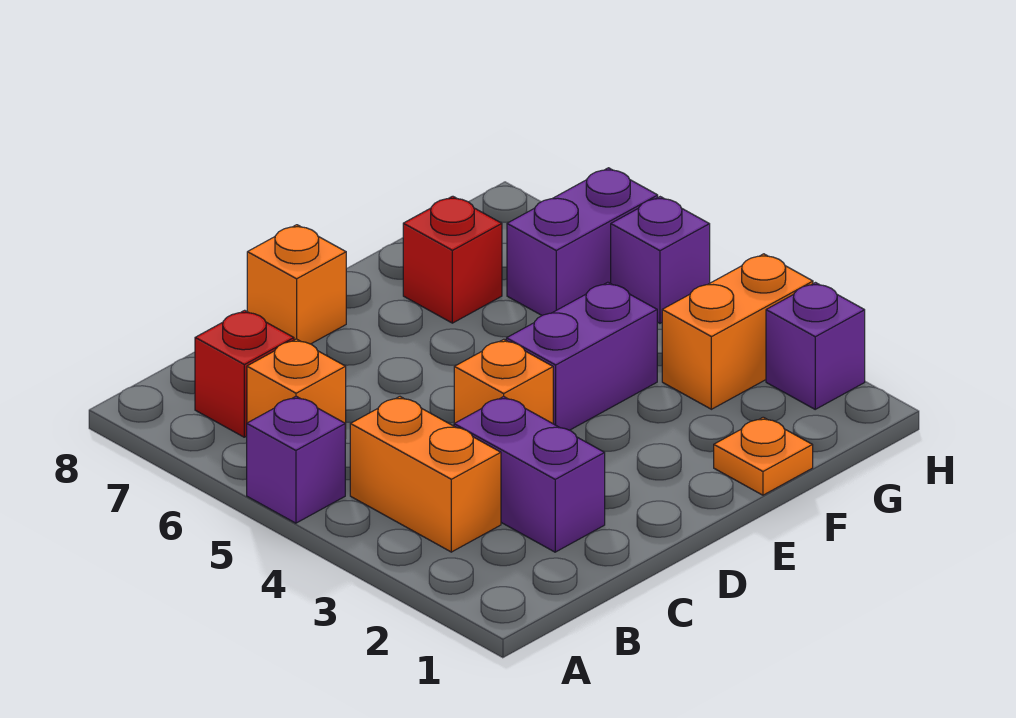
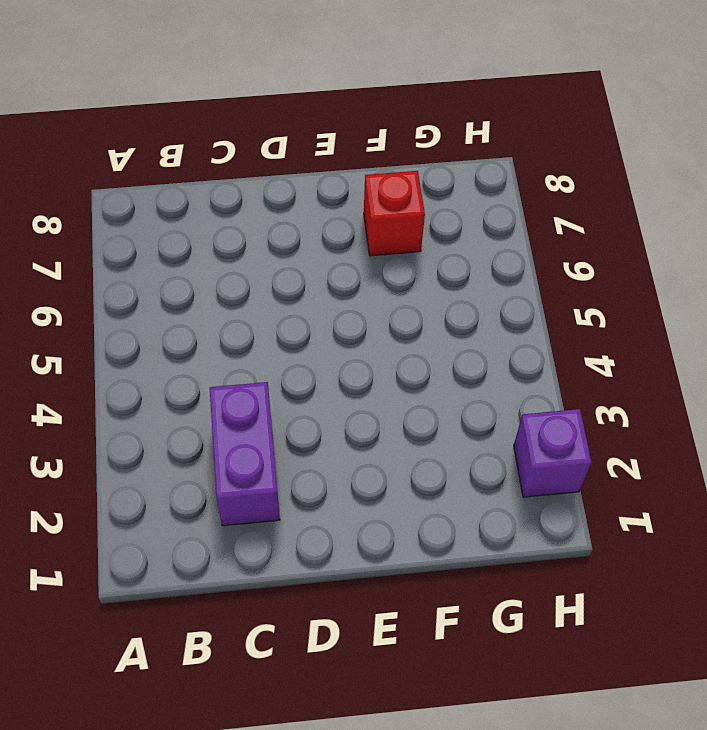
none -> purple 1x1 brick [247,396,345,523]
none -> orange 1x2 brick [350,397,501,552]
none -> orange 1x1 brick [247,339,346,439]

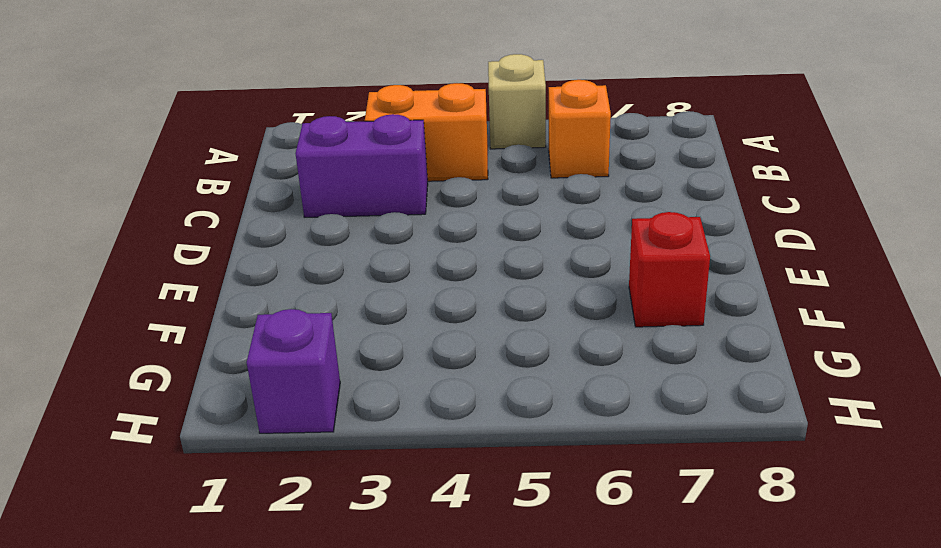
tan 1x1 brick [488,54,546,149] -> purple 1x1 brick [247,396,345,523]
none -> red 1x1 brick [195,310,294,437]
none -> orange 1x1 brick [454,339,553,424]
none -> orange 1x1 brick [247,225,346,344]

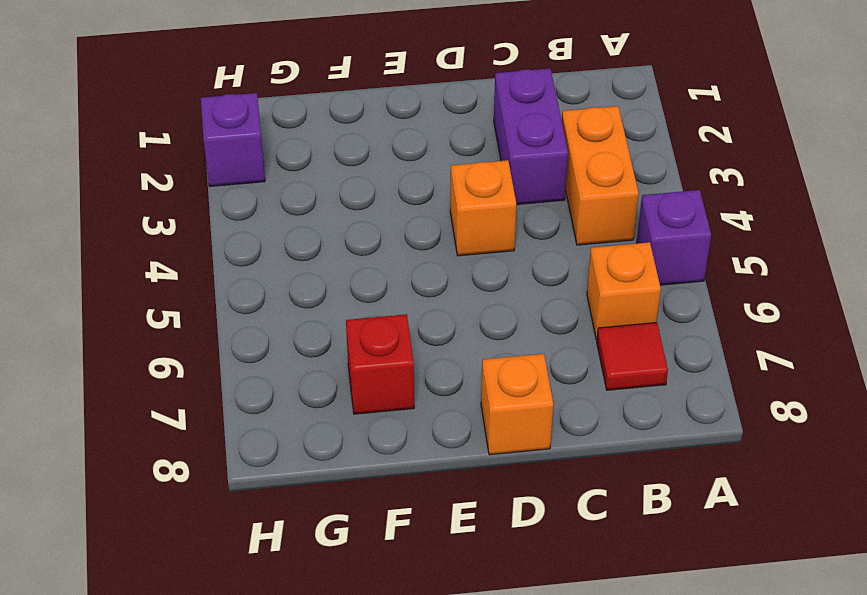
red 1x1 tile [597,322,668,390] -> red 1x1 brick [195,310,294,437]
none -> purple 1x2 brick [506,282,657,430]
none -> orange 1x1 plate [714,417,813,495]
none -> orange 1x2 brick [662,254,813,409]

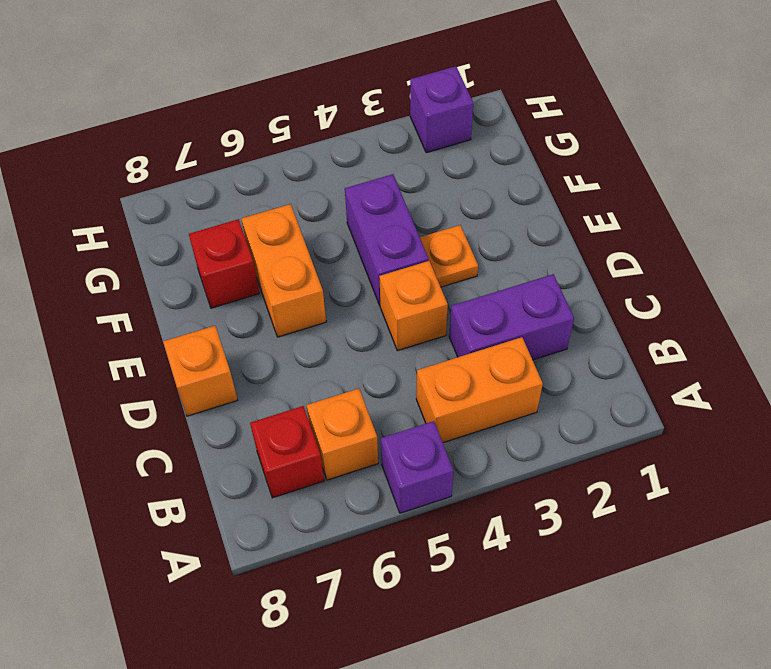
orange 1x1 plate [420,225,478,287] -> orange 1x1 plate moved to [714,417,813,495]
orange 1x2 brick [241,204,326,337] -> orange 1x2 brick moved to [662,254,813,409]
none -> purple 1x2 brick [507,168,658,315]
none -> purple 1x1 brick [611,197,710,323]

